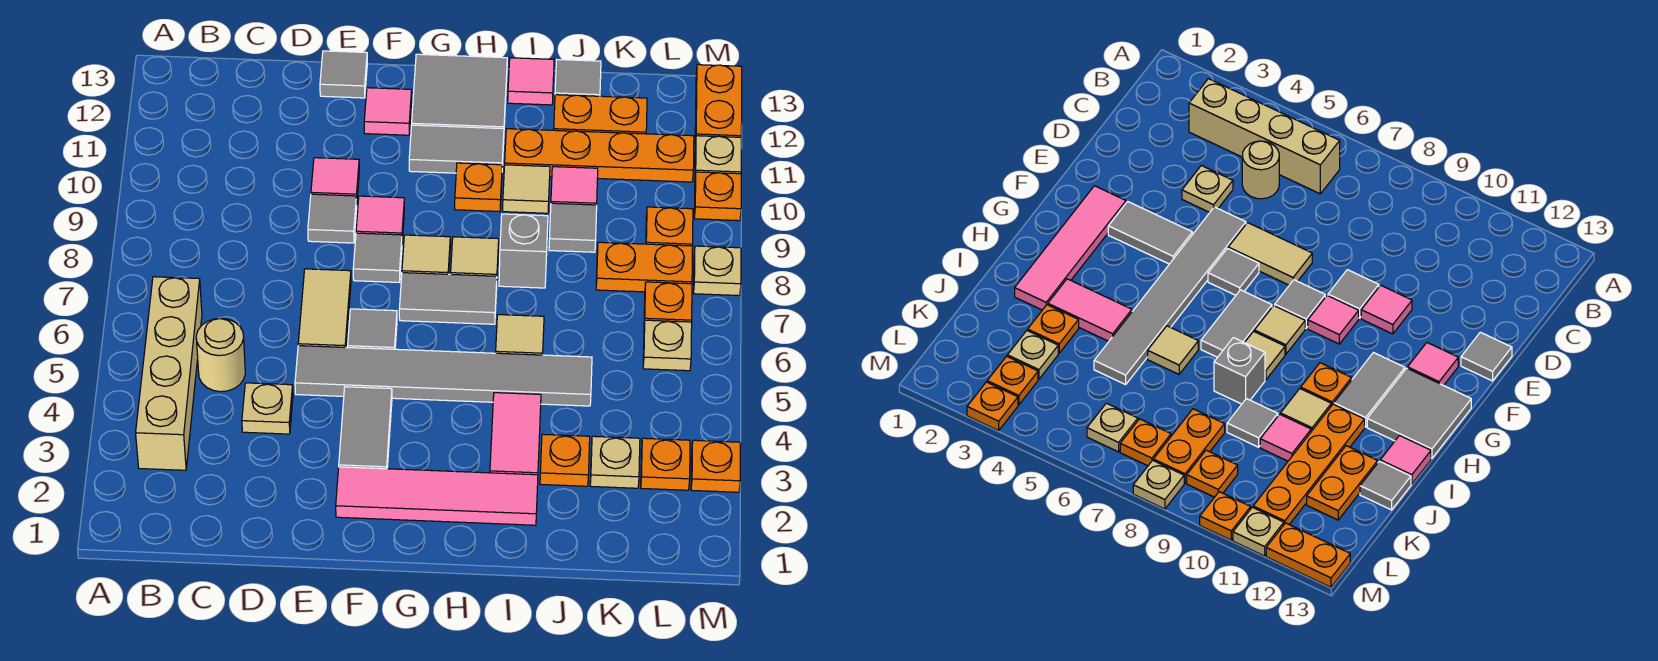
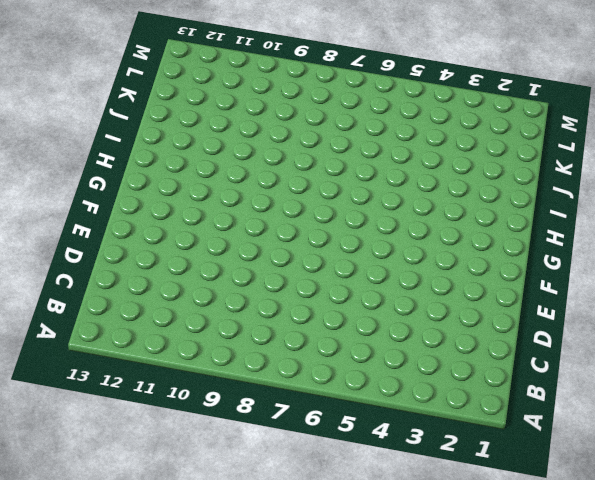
none -> tan 1x4 brick [136,277,202,470]
none -> tan 1x1 round brick [196,318,245,392]
none -> tan 1x1 plate [242,383,293,434]
none -> grey 1x6 tile [295,346,592,406]

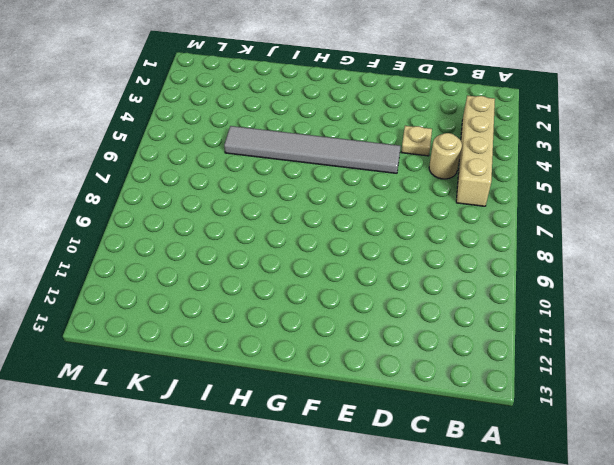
none -> tan 1x2 tile [298,269,351,347]
none -> grey 1x1 tile [308,194,357,243]
none -> pink 1x1 tile [311,158,359,199]
none -> grey 1x1 tile [320,51,367,98]

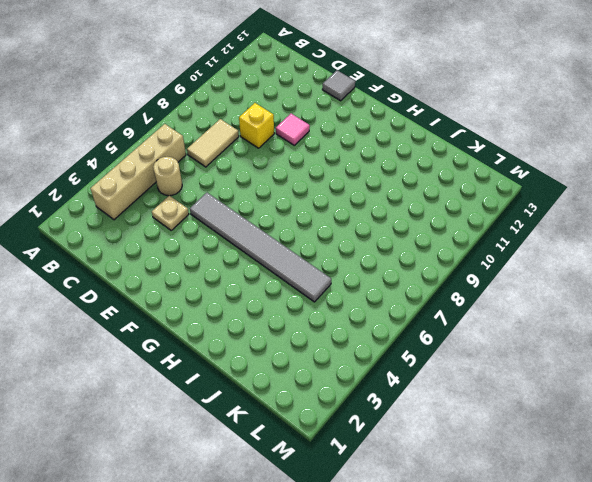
tan 1x2 tile [187,119,239,167] -> tan 1x2 tile moved to [298,269,351,347]
yellow 1x1 brick [239,103,274,148] -> none
none -> grey 1x1 tile [308,194,357,243]
none -> pink 1x4 tile [336,467,538,525]
none -> grey 1x2 tile [339,387,392,469]
none -> grey 1x1 tile [348,309,397,349]

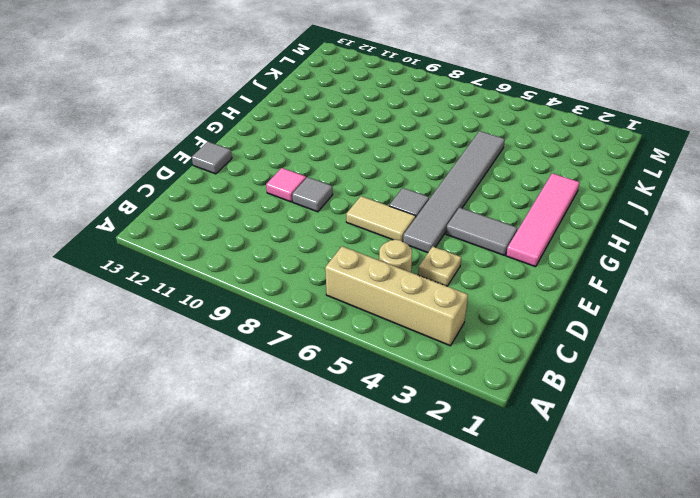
none -> grey 1x1 tile [353,233,402,282]
none -> pink 1x1 tile [356,196,404,240]
none -> pink 1x1 tile [364,88,412,135]
none -> grey 1x2 tile [399,273,497,324]

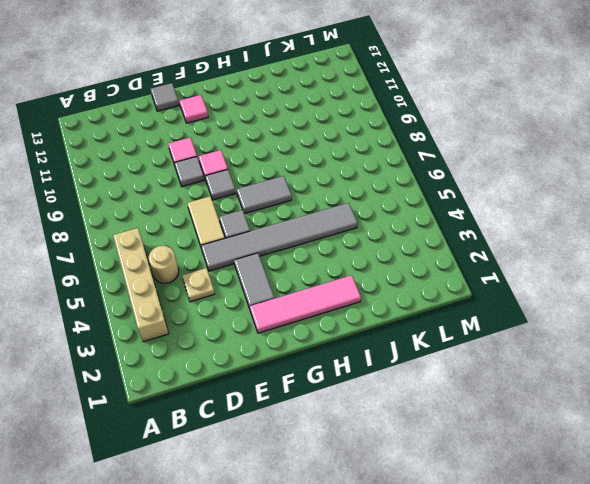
none -> tan 1x1 tile [402,235,450,274]
none -> grey 1x2 tile [409,125,504,173]
none -> grey 2x2 tile [412,54,507,129]
none -> tan 1x1 tile [451,237,499,276]

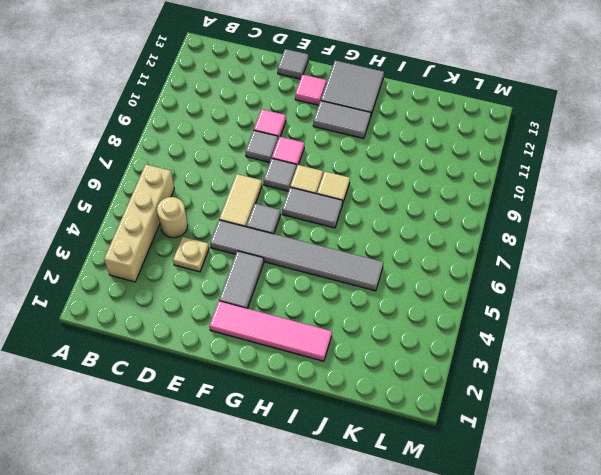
none -> orange 1x1 plate [455,163,502,212]
none -> pink 1x2 tile [490,393,541,475]
none -> tan 1x1 tile [496,315,544,355]
none -> grey 1x1 brick [499,214,548,288]

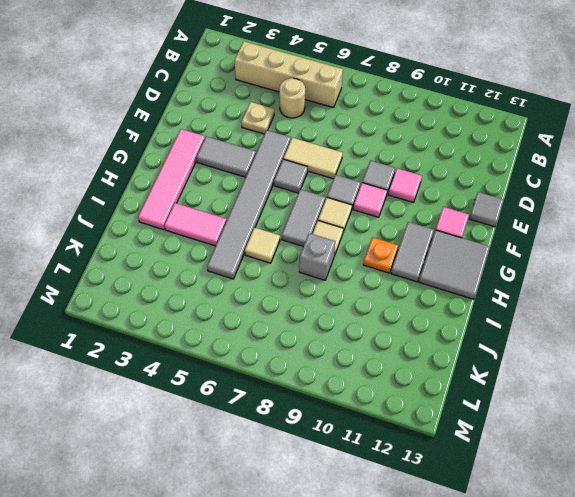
none -> tan 1x1 tile [503,165,550,213]
none -> orange 1x4 plate [505,129,694,182]
none -> pink 1x1 tile [508,58,554,105]
none -> orange 1x1 plate [540,434,590,486]

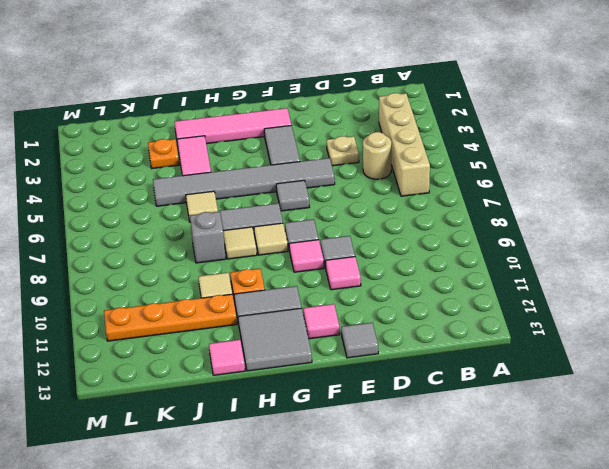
none -> tan 1x2 tile [298,269,351,347]
none -> grey 1x1 tile [549,203,597,252]
none -> pink 1x1 tile [551,167,598,205]
none -> orange 1x2 plate [554,95,647,134]

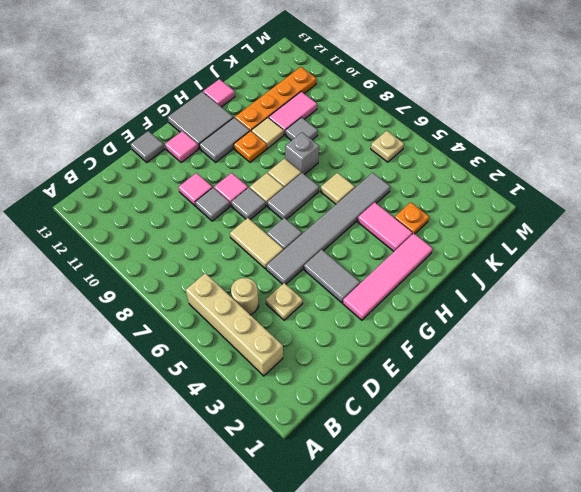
pink 1x2 tile [269,92,317,135] -> pink 1x1 tile [551,167,598,205]
none -> orange 1x2 plate [554,95,647,134]
none -> grey 1x1 tile [555,60,601,96]
none -> tan 1x1 plate [590,436,640,488]
none -> orange 1x2 plate [596,242,693,292]

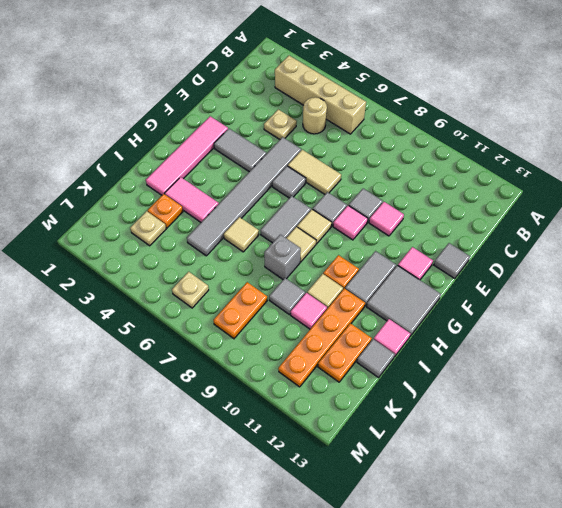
none -> orange 1x1 plate [641,438,690,490]
none -> orange 1x1 plate [644,282,692,324]
none -> orange 1x1 plate [646,207,693,246]
none -> orange 1x1 plate [691,440,740,492]

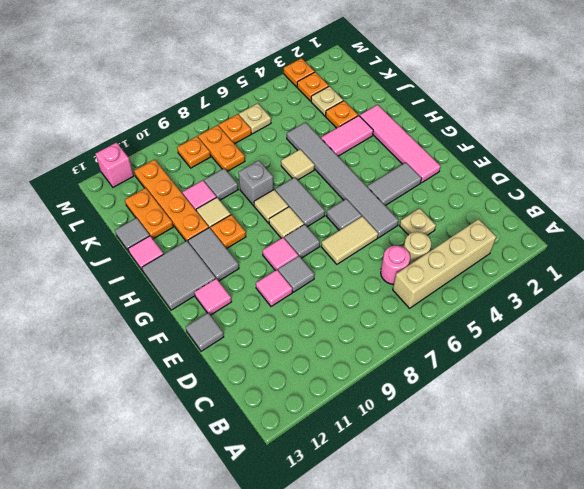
pink 1x1 round brick [381,245,410,284] -> none
pink 1x1 brick [96,143,134,187] -> orange 1x2 plate [695,65,742,144]
none -> tan 1x1 plate [693,246,741,296]
none -> orange 1x1 plate [694,172,741,221]
none -> tan 1x1 plate [695,136,741,175]

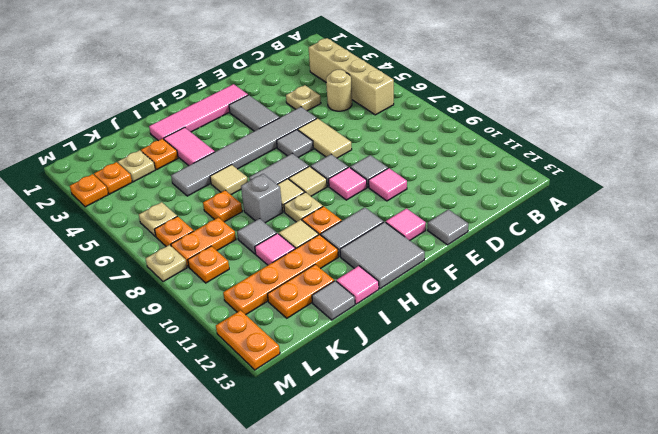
tan 1x1 plate [284,192,323,222] -> tan 1x1 plate moved to [695,136,741,175]
orange 1x1 plate [203,190,242,222] -> orange 1x1 plate moved to [694,172,741,221]

